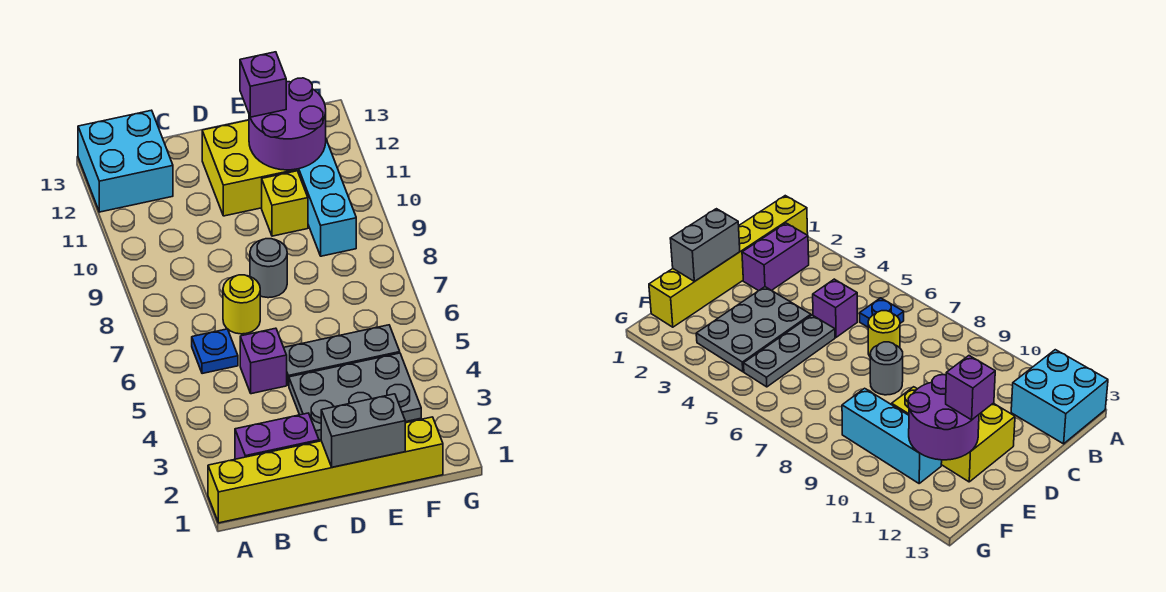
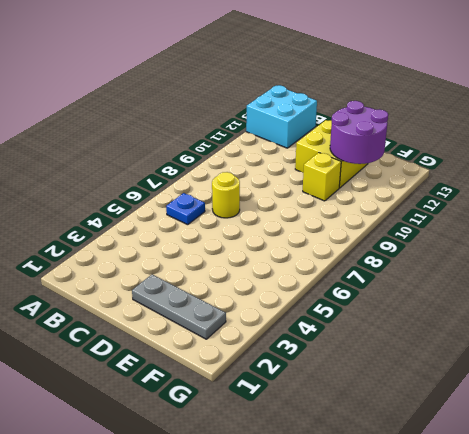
grey 1x3 plate [132,274,226,339] -> grey 1x3 plate moved to [284,325,400,386]
none -> yellow 1x6 brick [208,417,443,523]
none -> purple 1x2 brick [235,413,319,459]
none -> purple 1x1 brick [240,328,287,394]

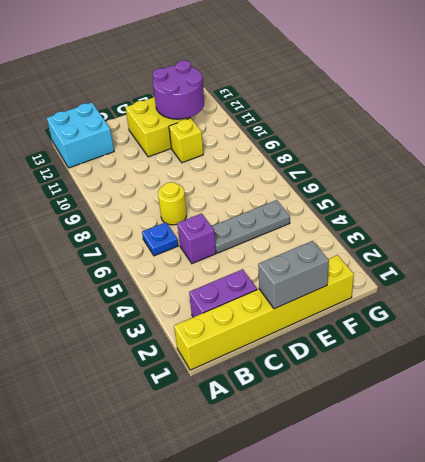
none -> grey 2x3 plate [289,353,421,440]
none -> grey 1x1 round brick [250,239,287,298]
none -> cyan 1x3 brick [297,140,356,256]

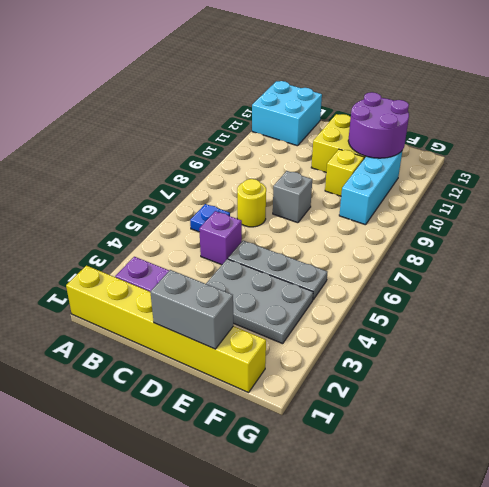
grey 1x1 brick [273,171,312,223] -> grey 1x1 round brick [250,239,287,298]
none -> purple 1x1 brick [240,52,286,117]

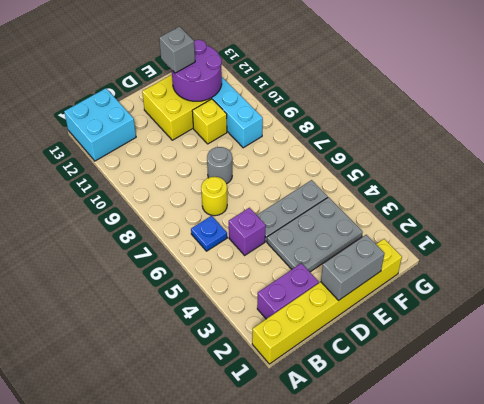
grey 1x1 brick [159,26,195,73] -> purple 1x1 brick [240,52,286,117]

